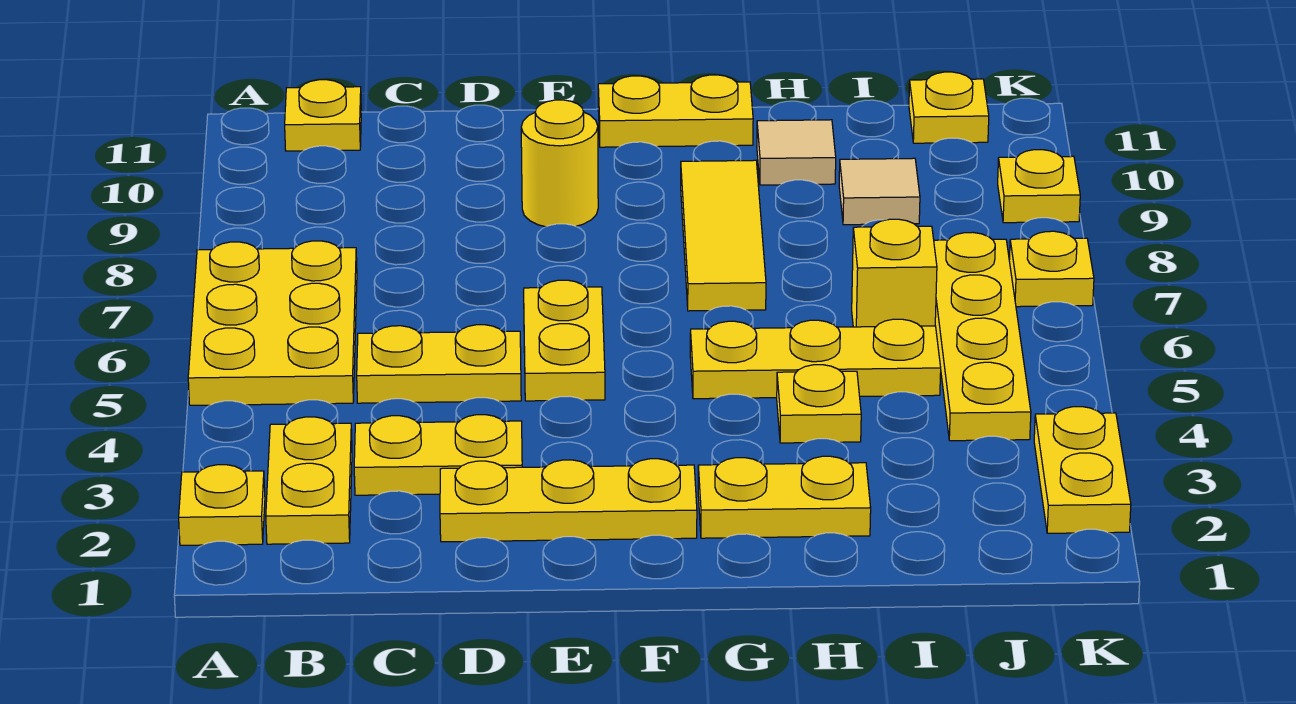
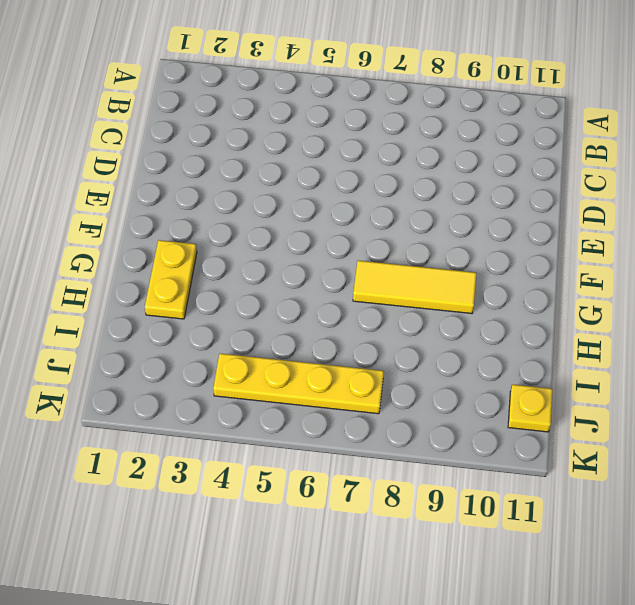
none -> yellow 1x1 plate [179,465,265,545]
none -> yellow 2x3 plate [188,241,357,405]
none -> yellow 1x2 plate [266,417,352,544]

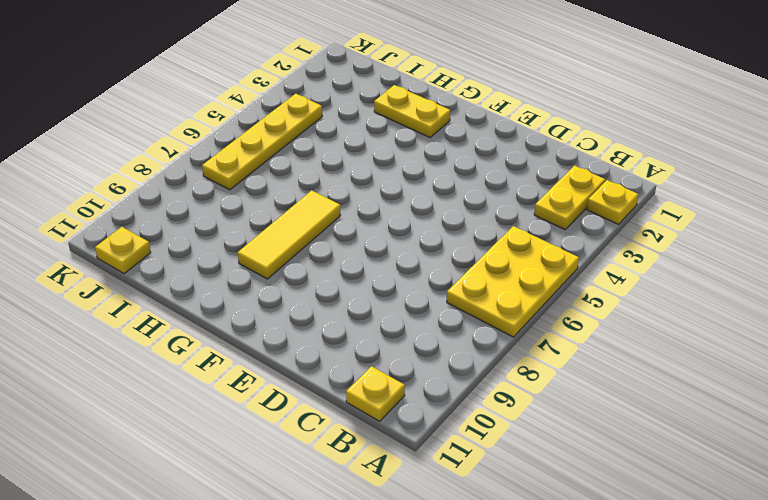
none -> yellow 1x2 plate [354,415,522,495]
none -> yellow 1x2 plate [357,325,521,403]
none -> yellow 1x3 plate [440,459,697,542]

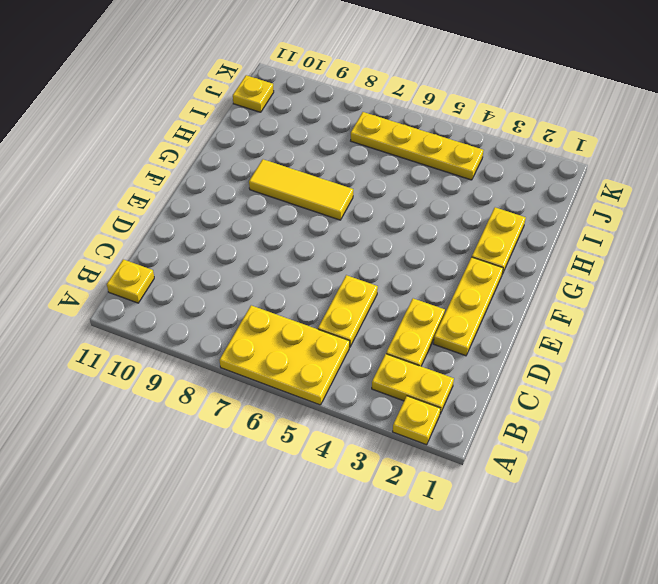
none -> yellow 1x2 plate [524,280,605,401]
none -> yellow 1x1 round brick [521,100,598,227]
none -> yellow 1x2 plate [598,75,753,147]

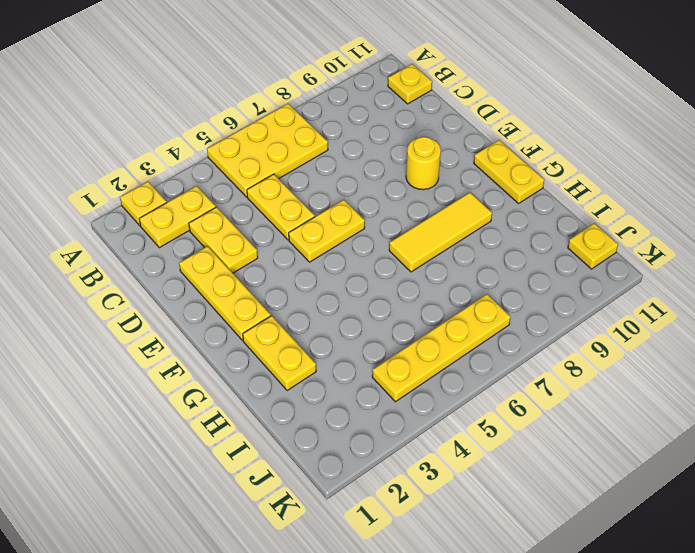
none -> yellow 1x3 plate [690,319,941,399]
none -> yellow 1x1 plate [777,365,861,443]
none -> tan 1x1 tile [757,120,836,185]

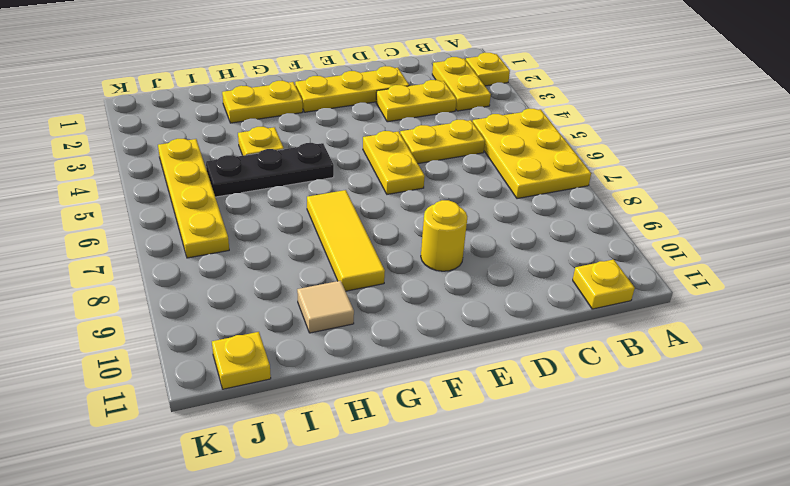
black 1x3 plate [206,143,334,197] -> yellow 1x3 plate [690,319,941,399]
none -> yellow 1x2 plate [598,75,753,147]
none -> yellow 1x1 brick [852,219,937,327]
none -> tan 1x1 tile [839,158,920,225]

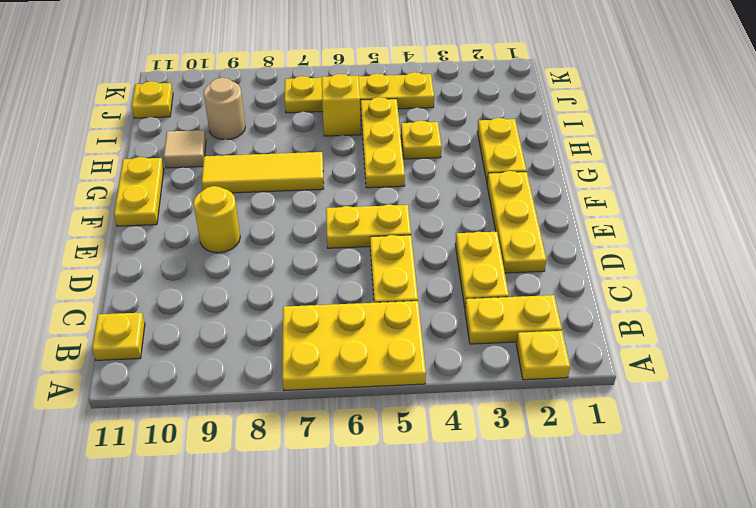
tan 1x1 round brick [204,78,245,140] -> tan 1x1 tile [839,158,920,225]
none -> yellow 1x2 plate [1034,407,1131,533]
none -> yellow 1x1 plate [1009,231,1094,307]
none -> yellow 1x1 plate [998,150,1080,223]

